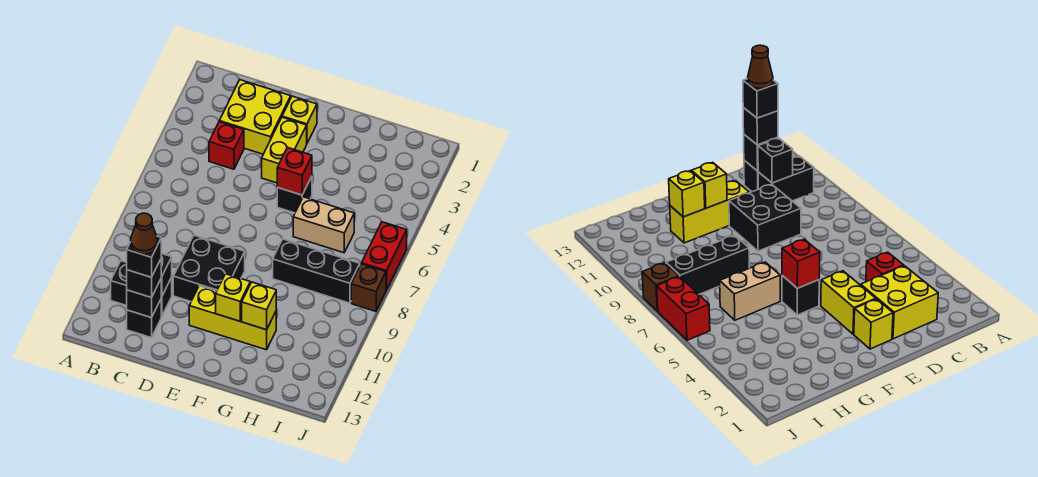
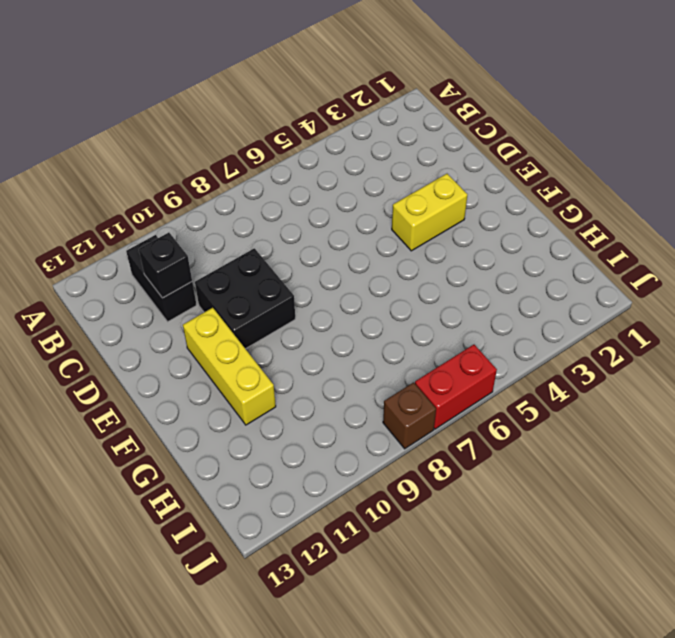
none -> yellow 2x2 brick [219,80,291,154]
none -> red 1x1 brick [209,122,244,169]
none -> black 1x1 brick [127,300,161,338]

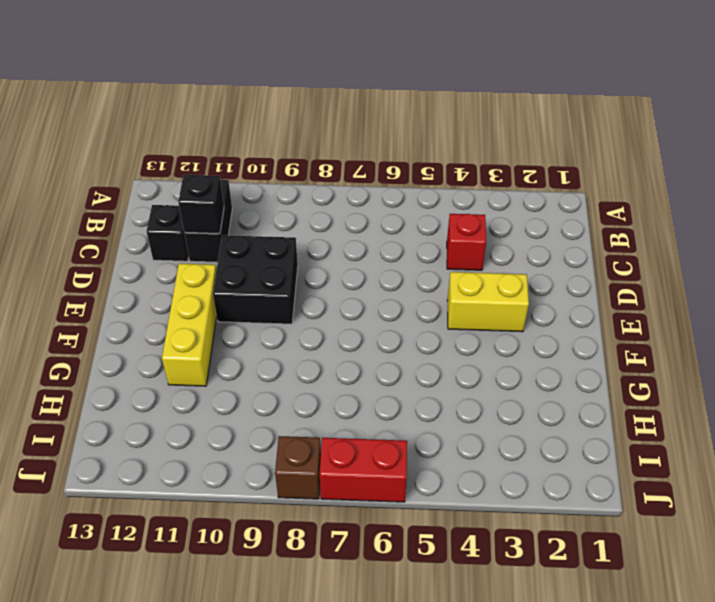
none -> yellow 2x2 brick [219,80,291,154]
none -> yellow 1x1 brick [282,96,317,143]
none -> black 1x1 brick [277,177,312,213]

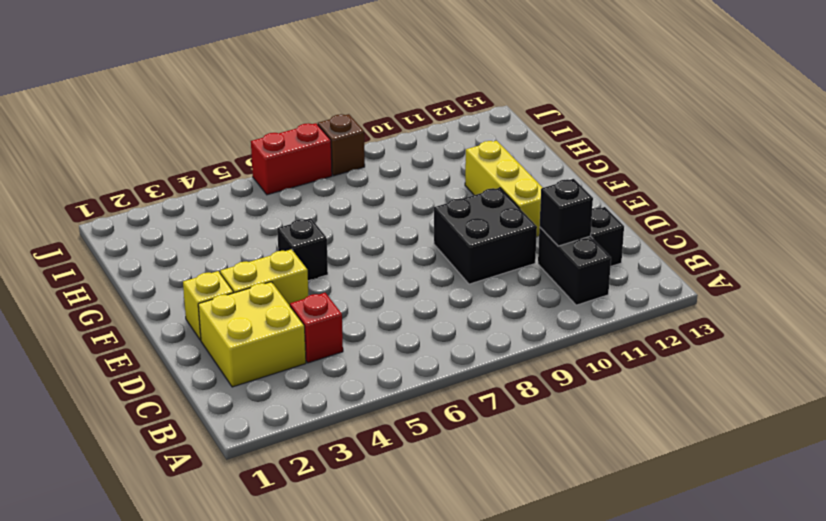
none -> tan 1x2 brick [293,197,354,253]
none -> black 1x3 brick [273,239,360,303]
none -> black 1x1 brick [127,279,161,318]

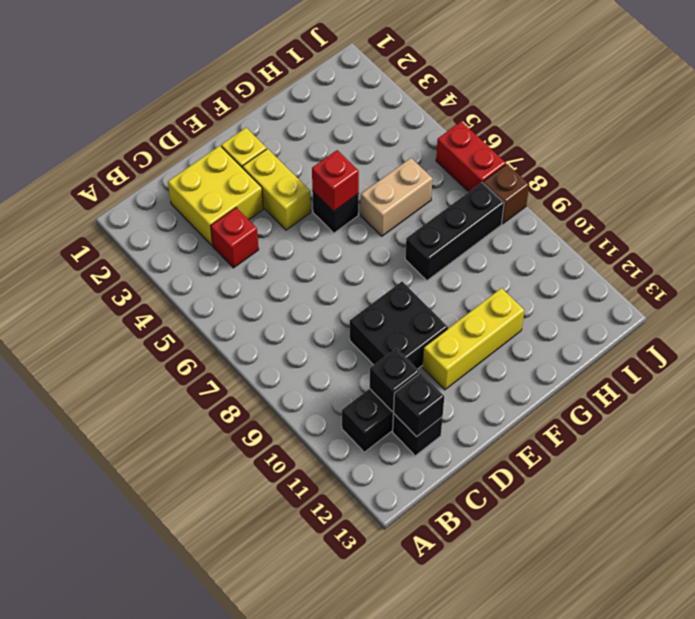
none -> yellow 1x1 brick [216,274,250,321]
none -> yellow 1x1 brick [242,282,276,330]
none -> black 1x1 brick [127,259,161,298]

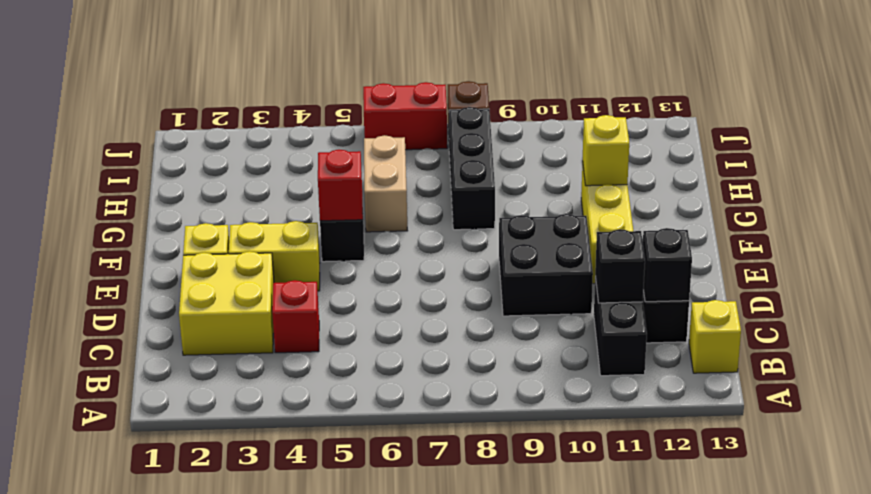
yellow 1x1 brick [689,300,741,373] -> yellow 1x1 brick moved to [216,274,250,321]
none -> black 1x1 brick [127,259,161,298]
none -> black 1x1 brick [127,236,161,277]
none -> brown 1x1 cone [131,213,157,254]

